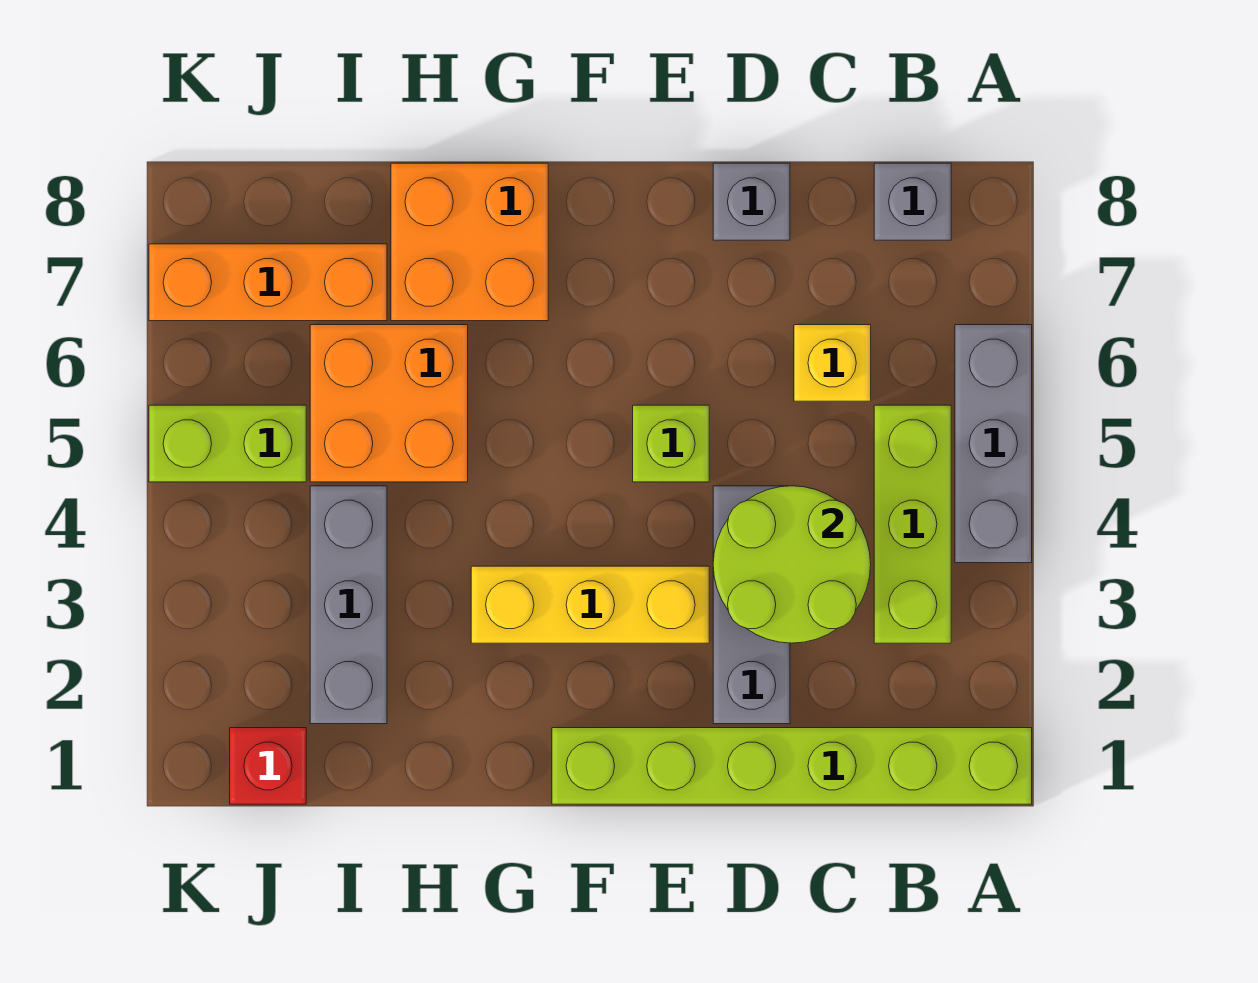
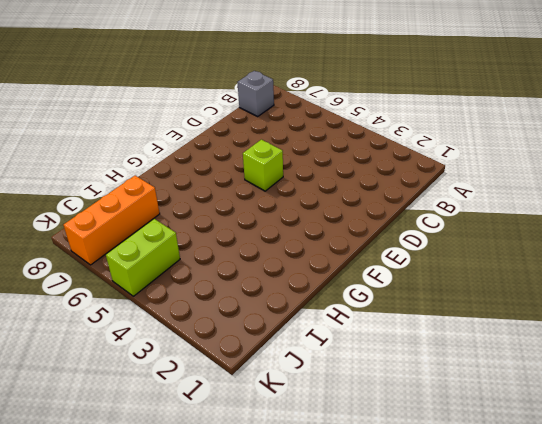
none -> lime 1x6 brick [552,728,1032,804]
none -> grey 1x3 brick [955,325,1032,563]
none -> lime 1x3 brick [874,405,951,643]

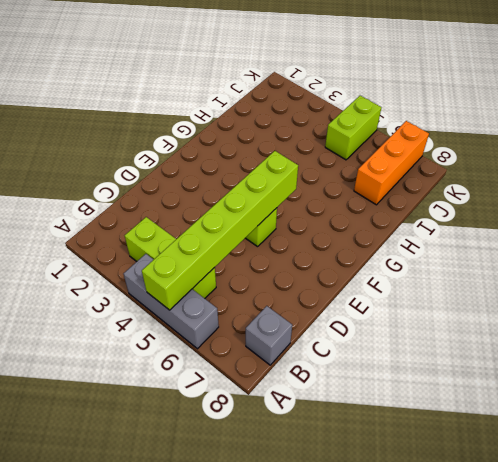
lime 1x6 brick [142,151,298,310] -> lime 1x6 brick moved to [552,728,1032,804]
none -> yellow 1x1 brick [794,325,871,401]
none -> grey 1x3 brick [713,486,790,724]
none -> grey 1x1 brick [713,163,790,240]

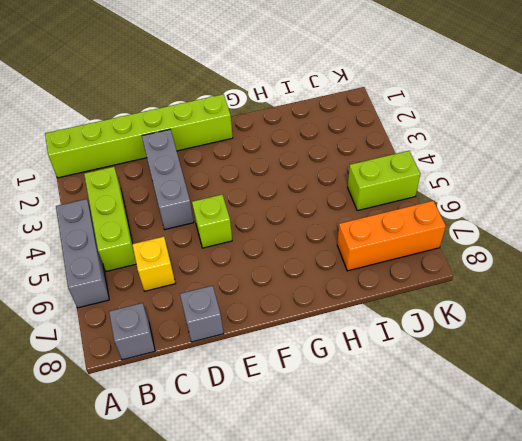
none -> yellow 1x3 brick [471,566,709,643]
none -> orange 2x2 brick [391,163,548,321]
none -> orange 2x2 brick [310,325,468,482]

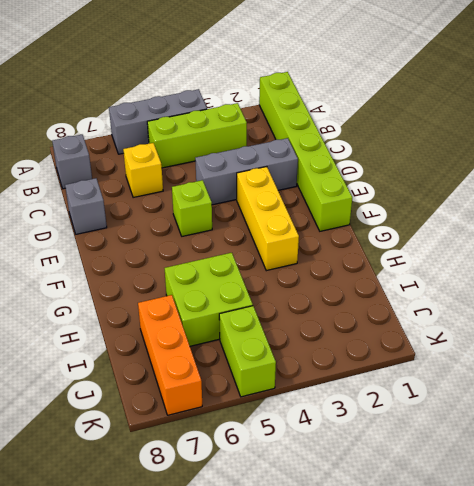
lime 2x2 brick [165,253,253,346] -> orange 2x2 brick [310,325,468,482]
none -> orange 2x2 brick [391,163,548,321]
none -> grey 1x3 brick [310,486,387,724]
none -> red 1x1 brick [230,728,306,804]

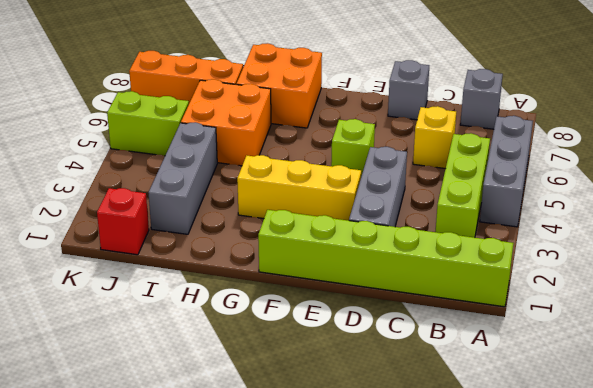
none -> lime 2x2 round brick [713,486,871,643]

